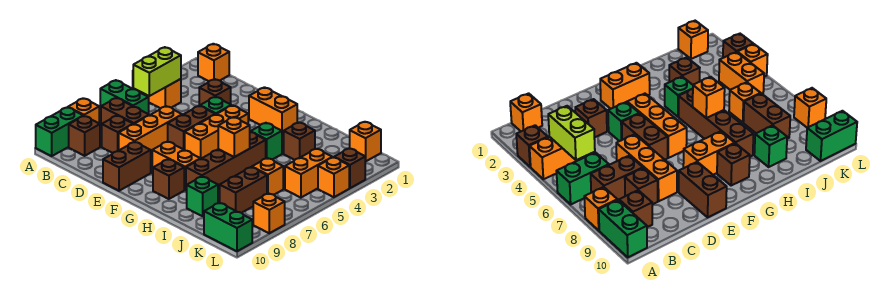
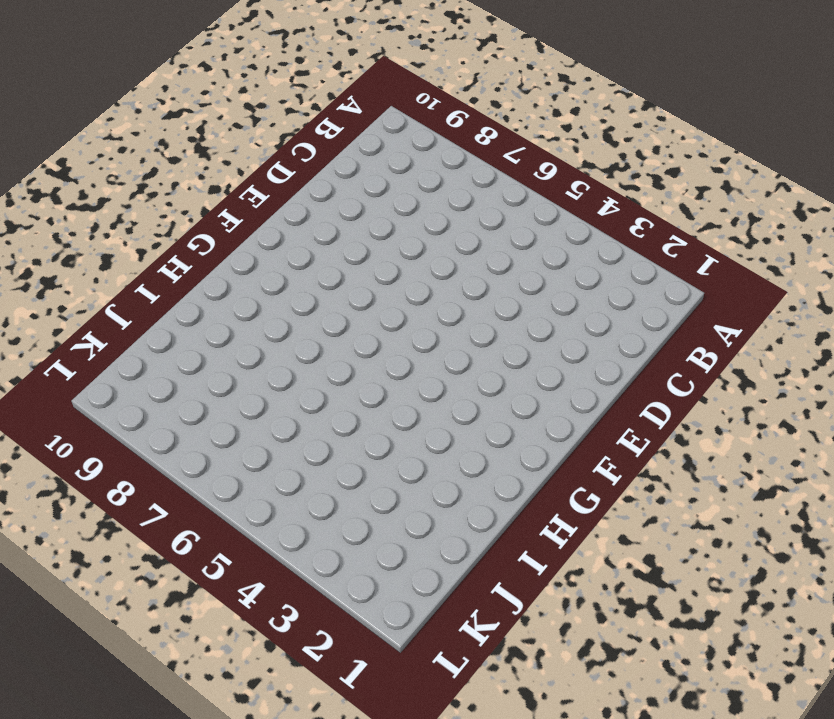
none -> brown 1x1 brick [516,125,548,167]
none -> orange 1x2 brick [133,79,181,108]
none -> green 1x2 brick [100,80,149,114]
none -> orange 1x1 brick [68,98,99,123]

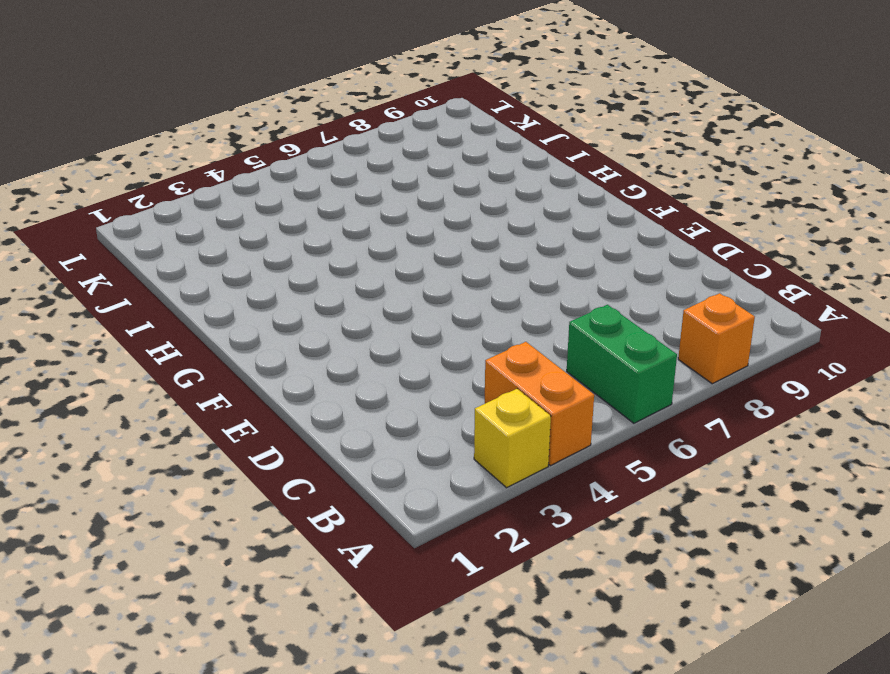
yellow 1x1 brick [474,389,551,488] -> brown 1x1 brick [516,125,548,167]
none -> green 1x2 brick [36,107,83,156]
none -> orange 1x1 brick [198,44,229,81]
none -> brown 1x2 brick [101,98,149,130]
none -> brown 1x1 brick [69,116,100,156]

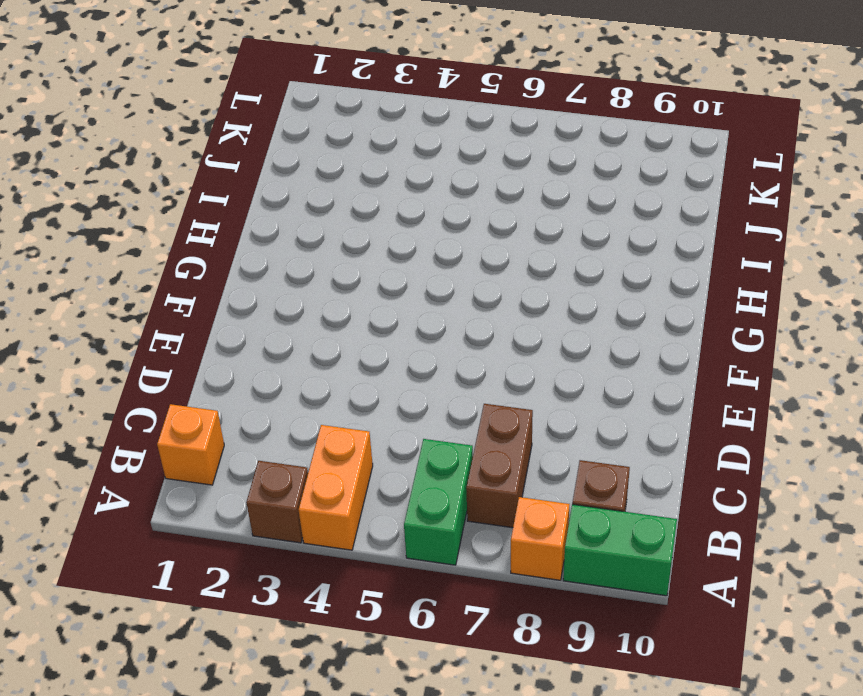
none -> brown 1x1 brick [102,116,133,153]
none -> brown 1x1 brick [199,79,231,106]
none -> orange 1x3 brick [119,106,182,155]
none -> green 1x1 brick [200,97,231,114]

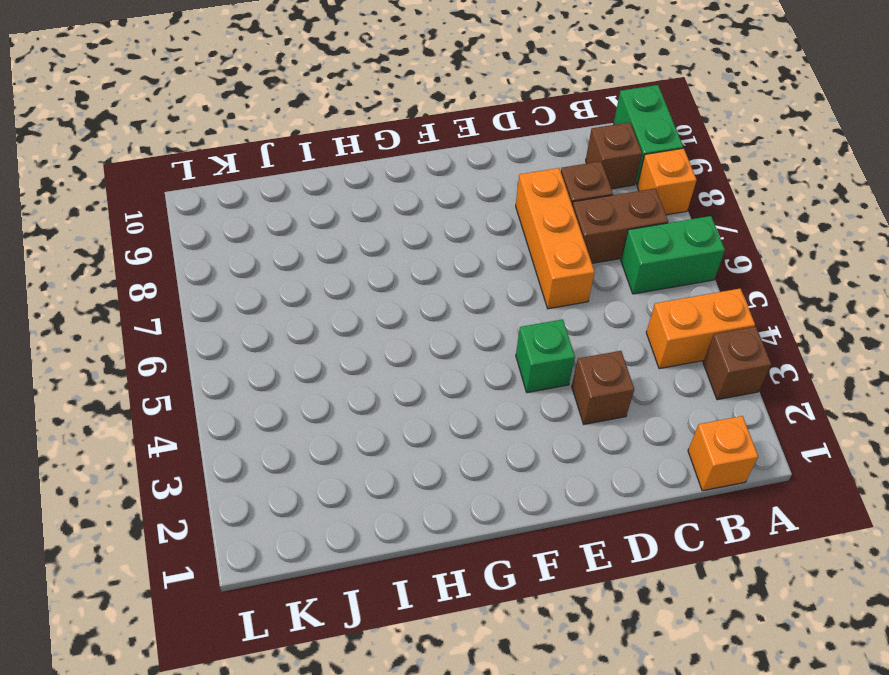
none -> brown 1x2 brick [168,106,215,150]
none -> brown 1x2 brick [103,142,151,191]
none -> orange 1x2 brick [249,87,297,136]
none -> orange 1x3 brick [185,105,248,159]

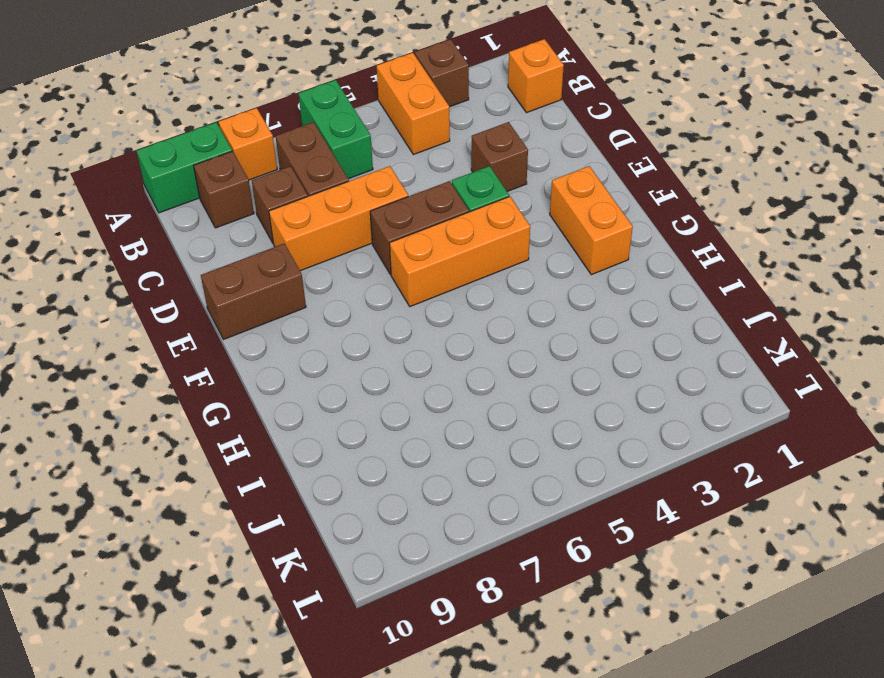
none -> orange 1x2 brick [152,141,200,190]
none -> brown 1x1 brick [153,159,184,199]
none -> green 1x1 brick [251,123,282,159]
none -> brown 1x4 brick [186,132,266,191]

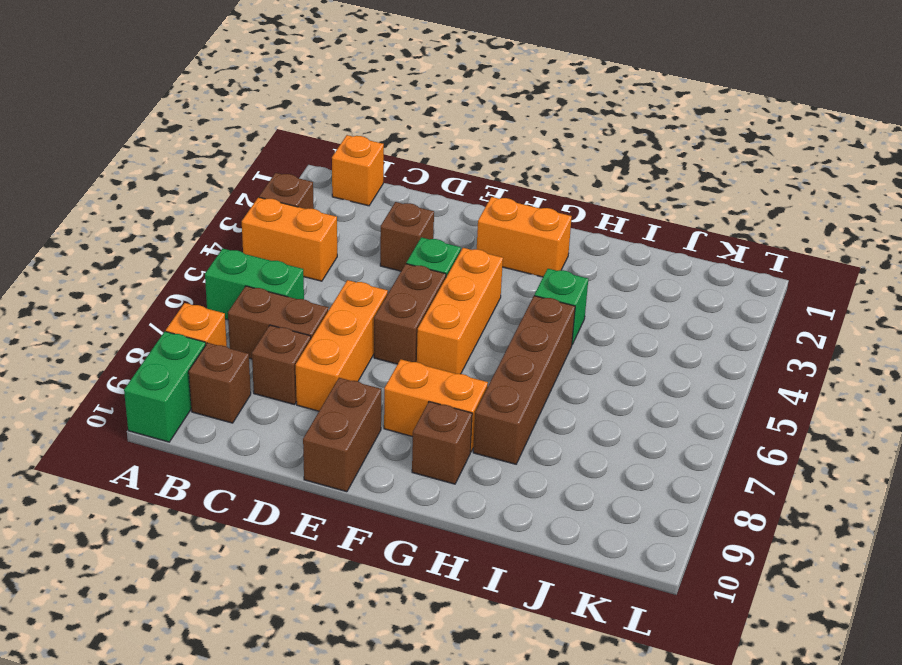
none -> brown 1x1 brick [284,122,315,160]
none -> green 1x1 brick [187,177,218,216]
none -> orange 1x1 brick [252,158,283,195]
none -> brown 1x2 brick [220,167,267,213]

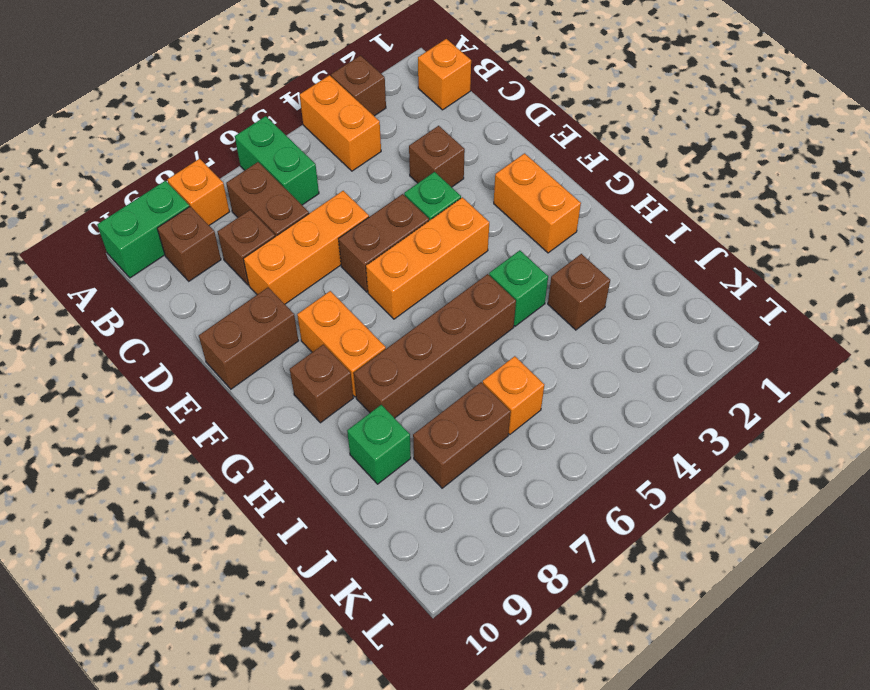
none -> orange 1x1 brick [350,122,381,161]
none -> orange 1x2 brick [285,149,332,198]
none -> green 1x2 brick [204,203,252,251]
none -> brown 1x1 brick [334,148,366,188]

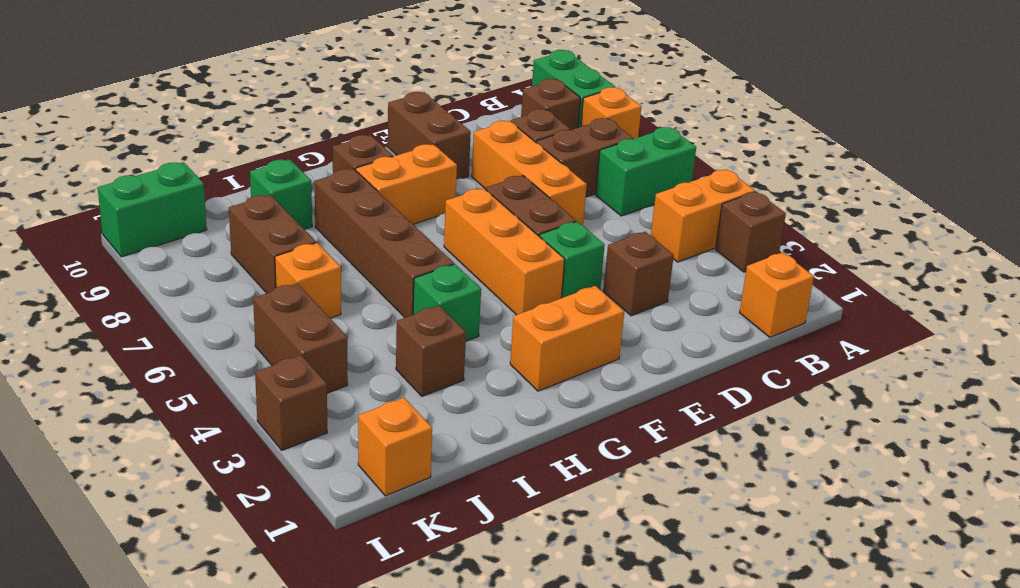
brown 1x2 brick [253,283,348,393] -> orange 1x2 brick [285,149,332,198]
none -> orange 1x1 brick [318,157,349,197]
none -> orange 1x1 brick [253,193,285,233]
none -> lime 1x2 brick [133,47,181,96]
none -> orange 1x1 brick [218,117,250,157]

